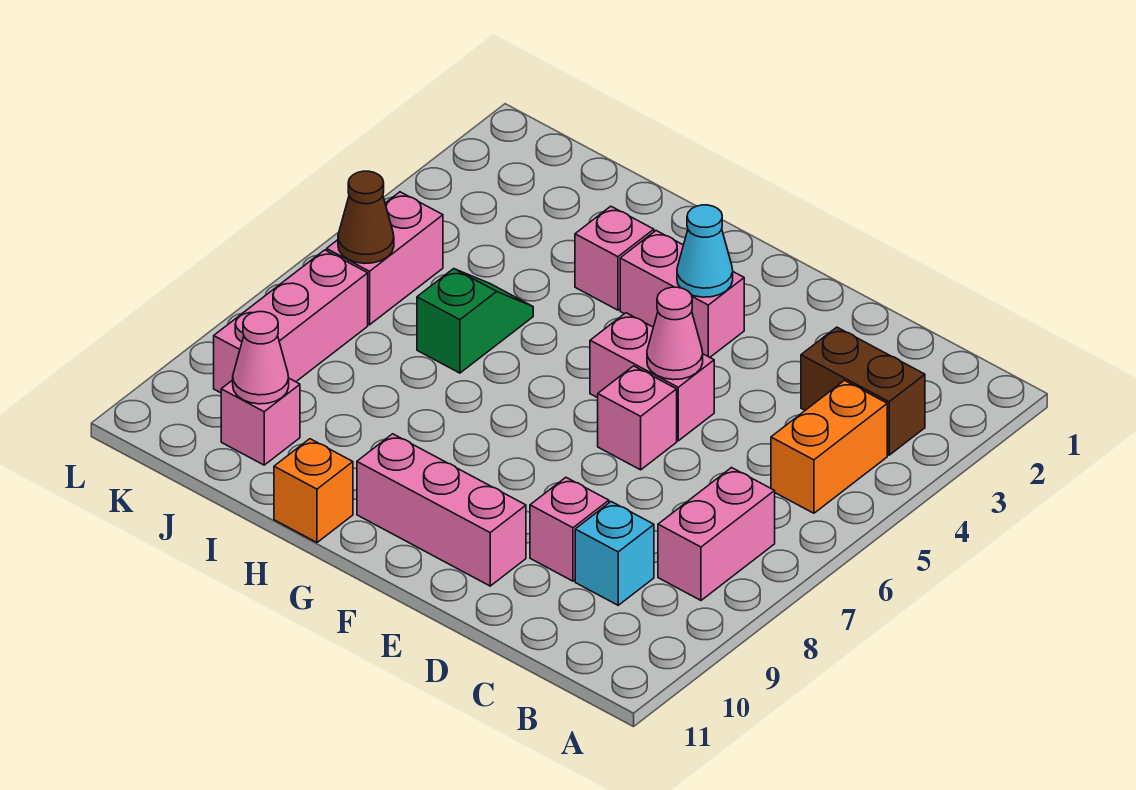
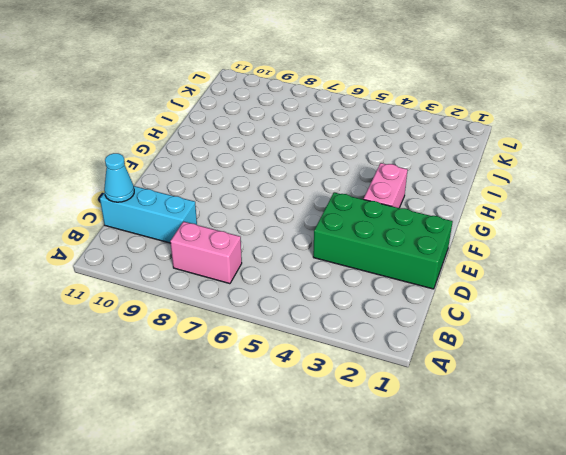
cyan 1x3 brick [100,186,197,243] -> cyan 1x1 brick [575,502,654,605]
cyan 1x1 cone [104,153,134,202] -> cyan 1x1 cone moved to [677,205,733,297]
green 2x4 brick [313,192,453,289] -> none
none -> brown 1x2 brick [801,327,925,455]
none -> orange 1x2 brick [771,380,887,513]
none -> pink 1x1 brick [530,477,609,581]

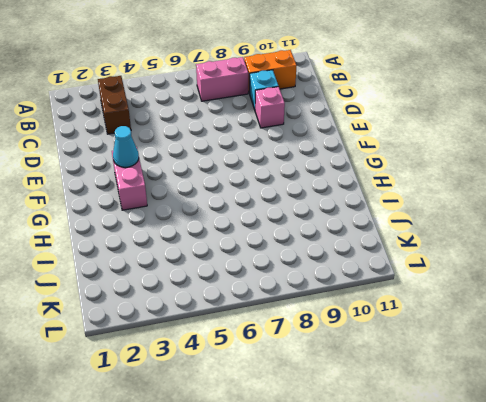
orange 1x2 brick [244,50,297,94] -> orange 1x2 brick moved to [771,380,887,513]
none -> pink 1x2 brick [590,313,714,441]
none -> pink 1x1 brick [598,366,677,470]
none -> pink 1x3 brick [357,434,526,586]

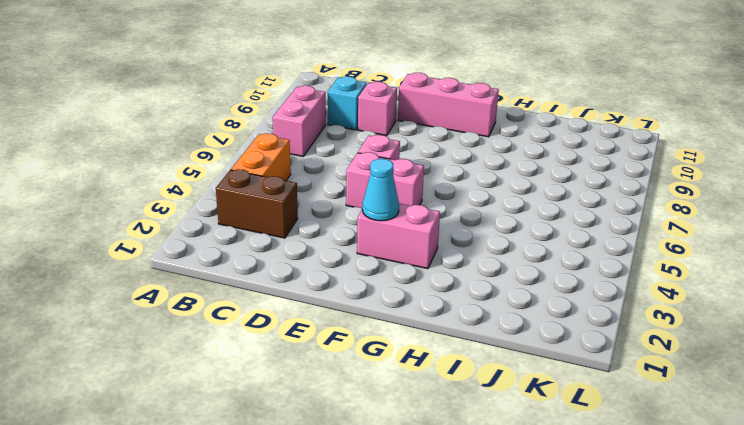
none -> pink 1x1 brick [575,206,654,310]
none -> orange 1x1 brick [274,439,353,542]
none -> green 1x2 slope [417,269,533,373]

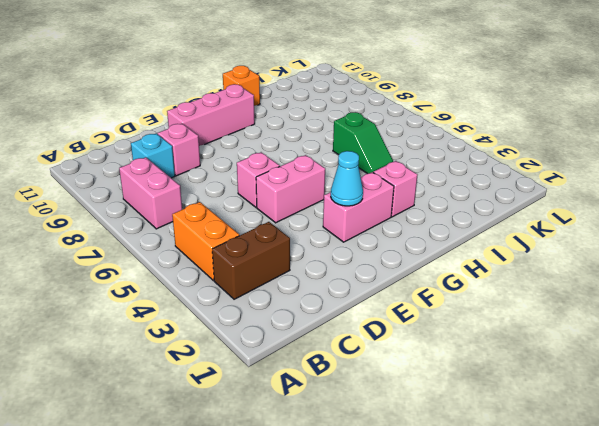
none -> pink 1x1 brick [221,379,300,465]
none -> pink 1x2 brick [327,192,443,325]
none -> pink 1x3 brick [214,250,368,393]

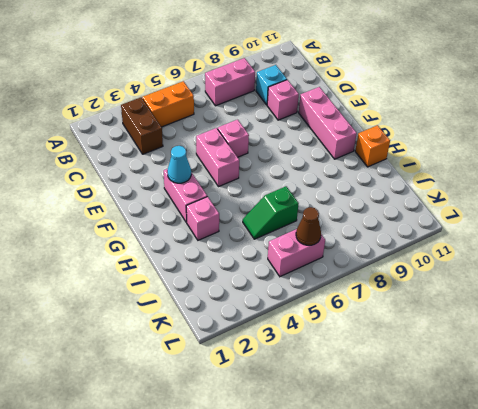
none -> pink 1x1 brick [221,379,300,465]
none -> pink 1x3 brick [214,250,368,393]
none -> pink 1x1 cone [647,287,703,380]

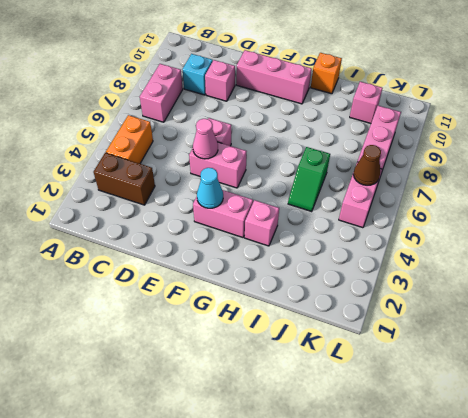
none -> pink 1x1 cone [233,312,289,404]

